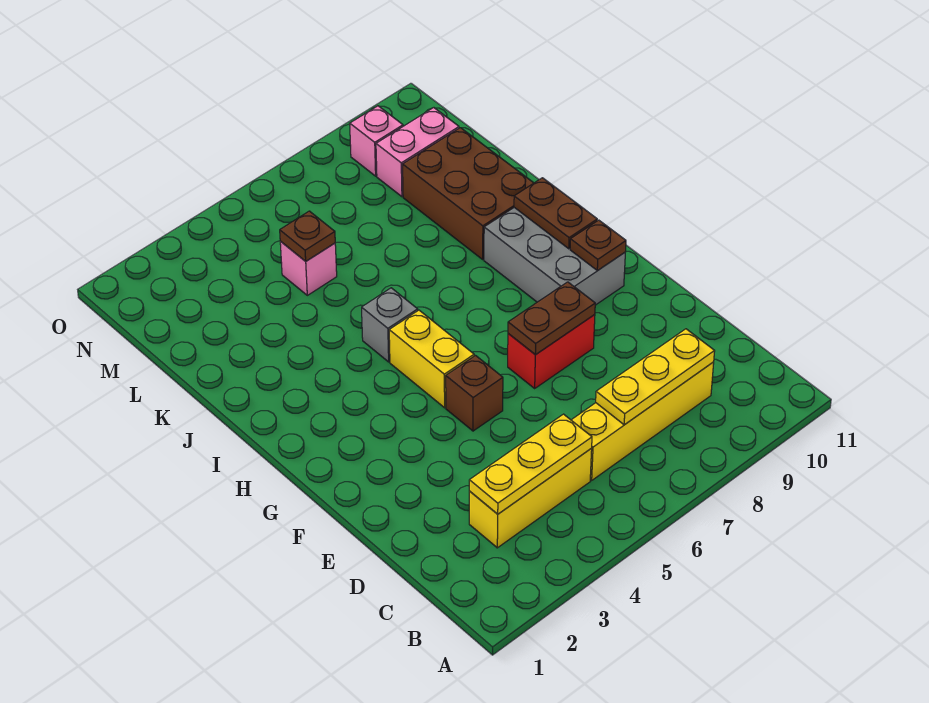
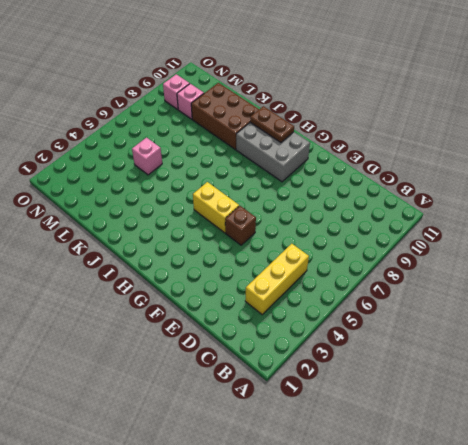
pink 1x1 brick [177,84,204,119] -> pink 1x2 brick [376,108,459,197]
none -> yellow 1x4 brick [572,362,714,480]
none -> red 1x2 brick [508,315,595,388]
none -> grey 1x1 brick [362,288,418,362]

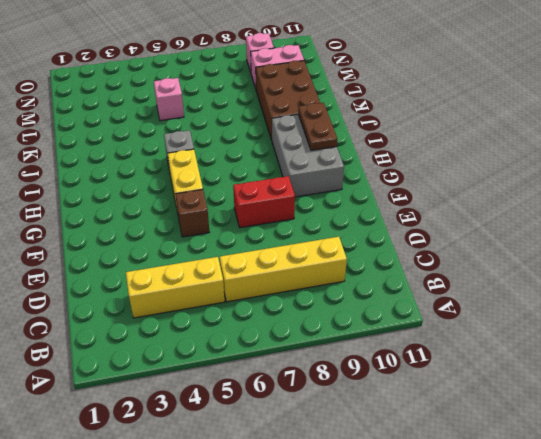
none -> yellow 1x3 plate [469,414,592,514]
none -> yellow 1x3 plate [596,329,715,425]
none -> brown 1x2 plate [508,282,595,355]

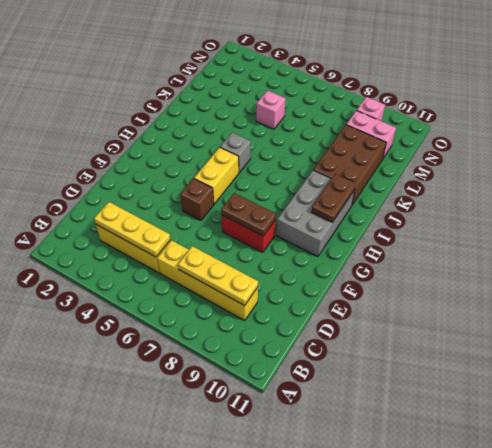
none -> brown 1x1 plate [570,220,626,271]
none -> brown 1x1 plate [280,211,335,261]

